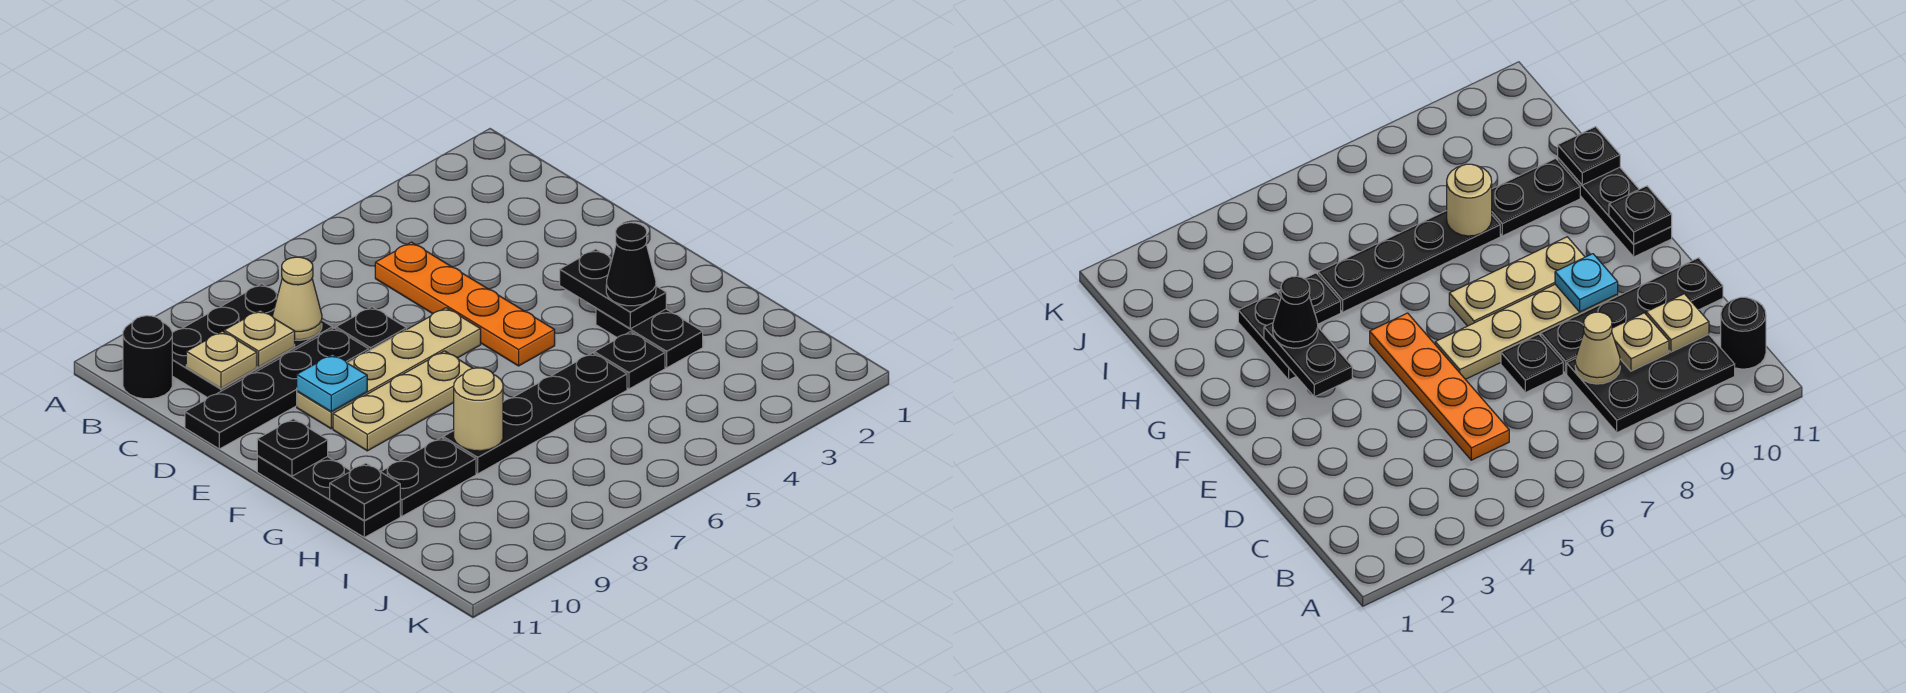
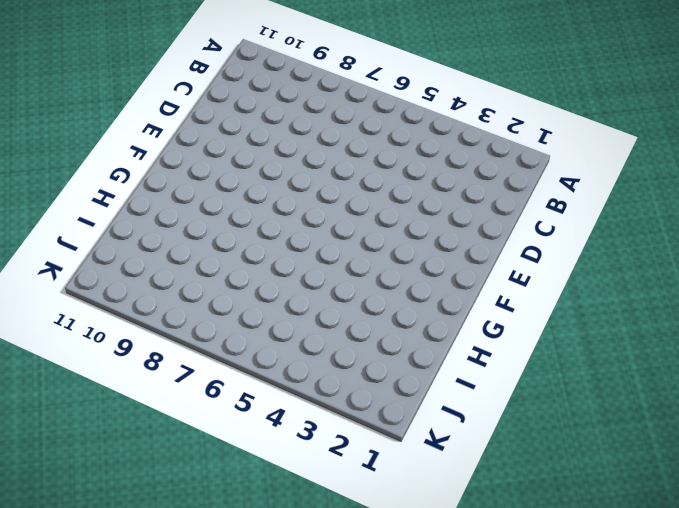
none -> black 2x3 plate [172,284,332,398]
none -> black 1x1 round brick [123,316,172,399]
none -> orange 1x4 plate [375,242,555,366]

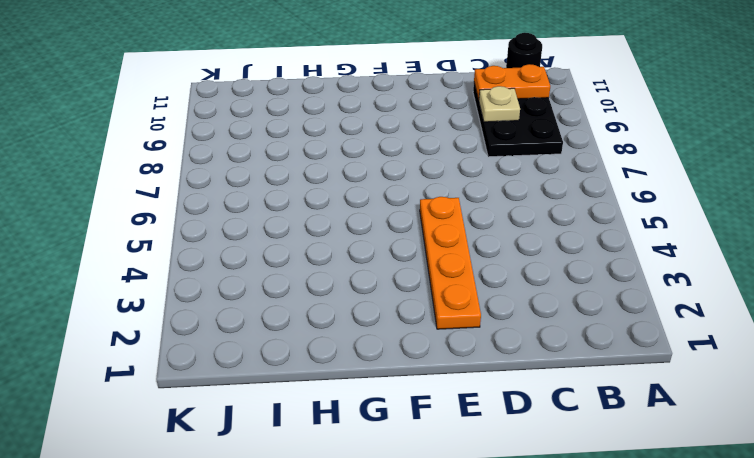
orange 1x2 plate [474,64,550,100] -> tan 1x1 plate [186,331,257,389]
orange 1x4 plate [420,197,481,329] -> orange 1x4 plate turned to [375,242,555,366]
none -> black 1x1 plate [336,307,407,350]
none -> black 1x4 plate [185,328,369,449]
none -> tan 1x4 plate [297,308,481,429]

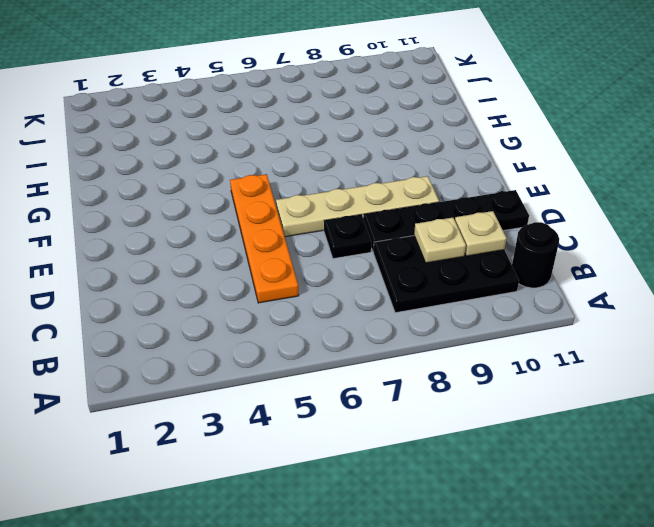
none -> tan 1x3 plate [333,351,473,451]
none -> black 1x3 plate [257,456,400,537]
none -> black 1x2 plate [596,308,703,368]

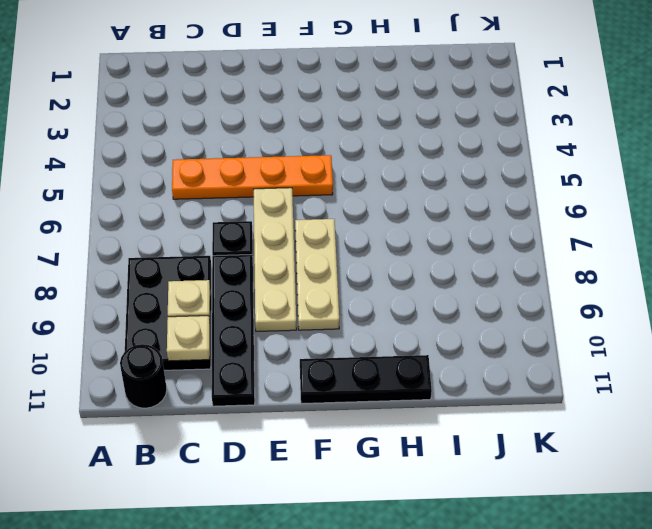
none -> black 1x2 plate [596,308,703,368]
none -> black 1x1 plate [594,332,665,389]
none -> black 1x4 plate [443,353,627,474]

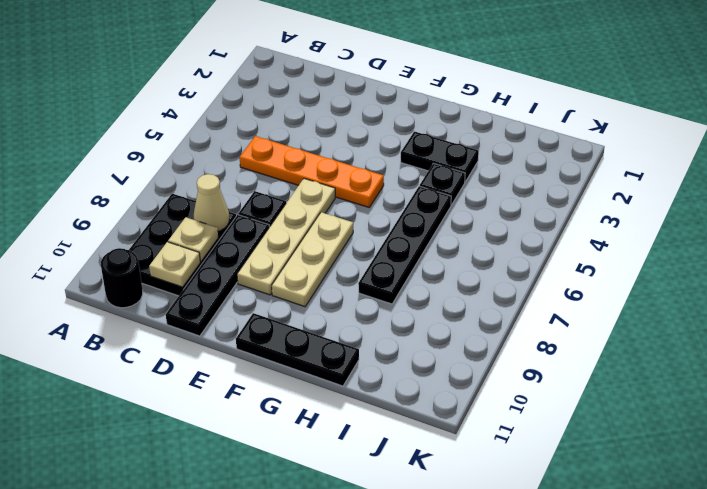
none -> black 1x2 plate [381,438,476,516]
none -> cyan 1x1 plate [297,354,367,412]
none -> black 1x2 plate [560,249,666,329]

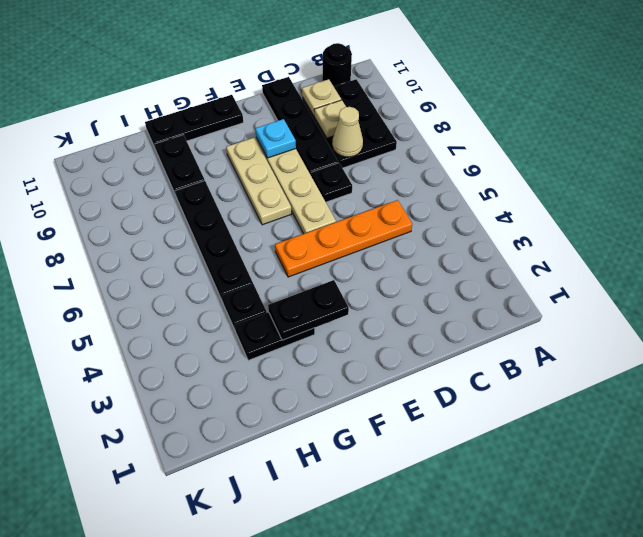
none -> black 1x1 plate [257,419,328,476]
none -> tan 1x1 round brick [454,368,503,451]
none -> black 1x1 plate [330,463,400,520]

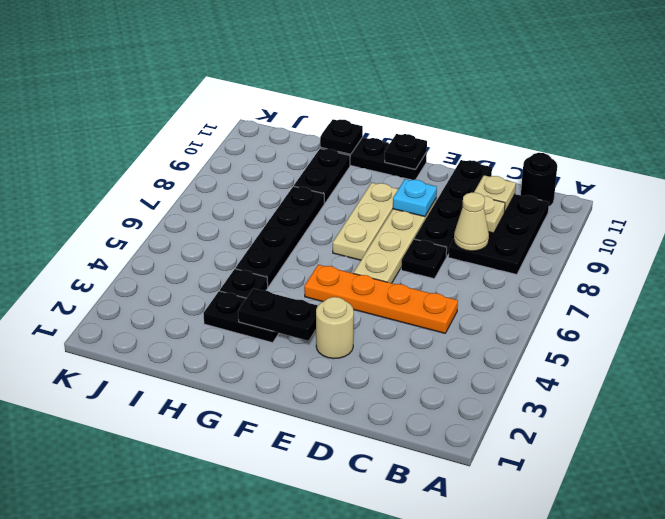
tan 1x1 round brick [316,297,354,359] -> tan 1x1 round brick moved to [454,368,503,451]
none -> black 1x1 cone [606,223,656,306]

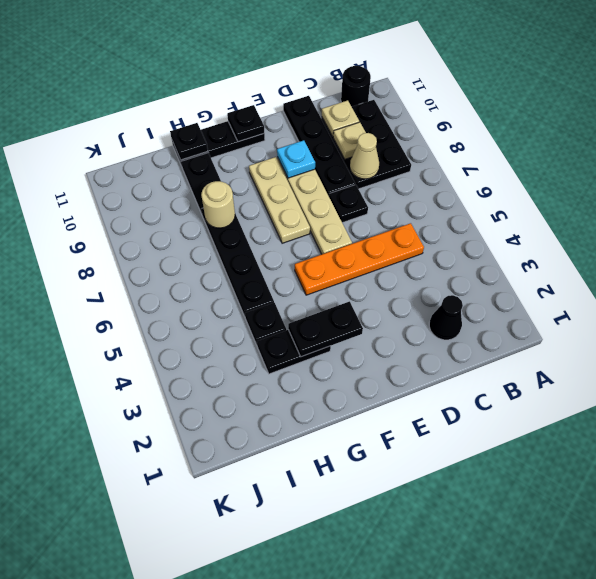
black 1x1 cone [429,295,463,340] -> black 1x1 cone moved to [606,223,656,306]

